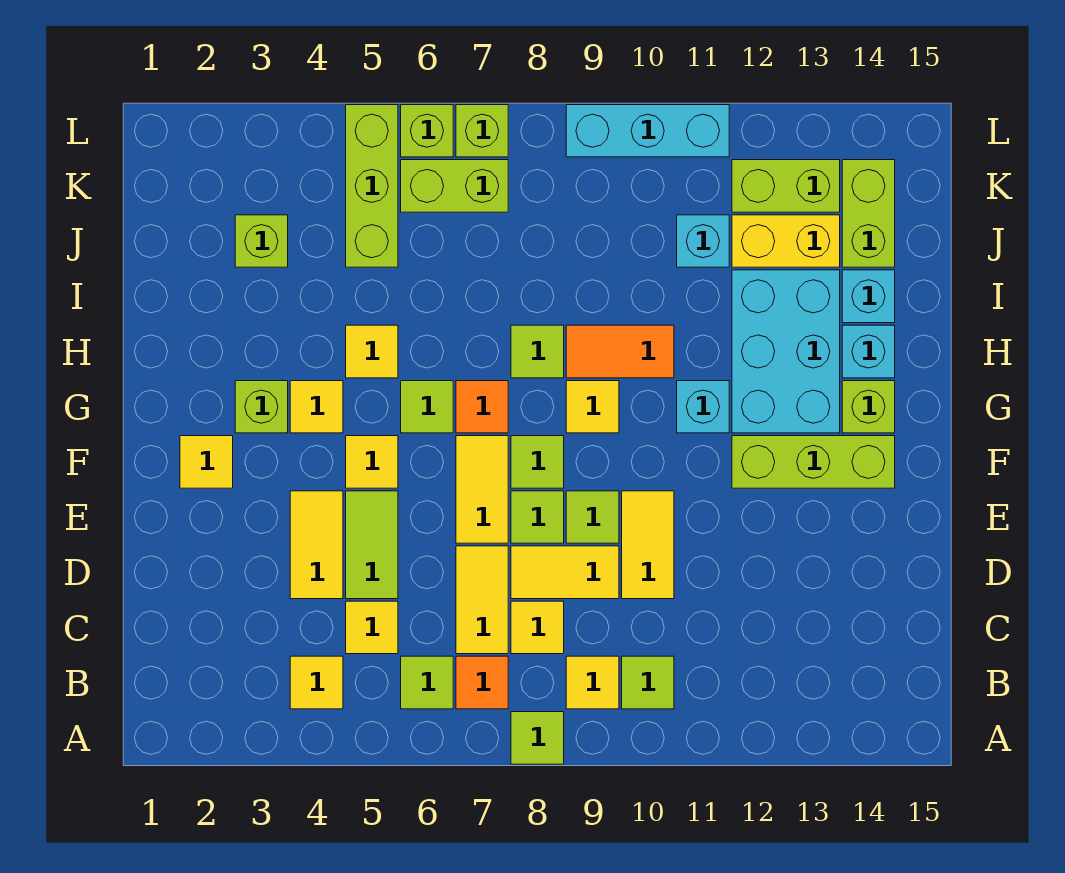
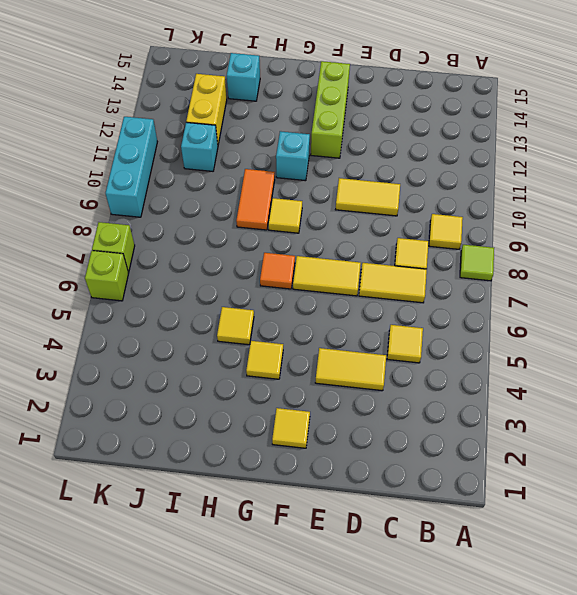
none -> yellow 1x1 tile [290,656,343,709]
none -> lime 1x1 tile [401,656,453,709]
none -> orange 1x1 tile [456,656,508,709]
none -> lime 1x1 tile [622,656,674,709]

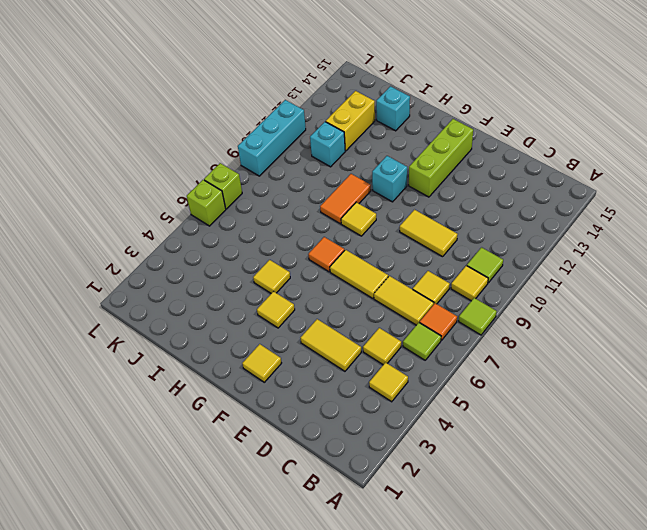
none -> lime 1x2 tile [346,491,398,599]
none -> yellow 1x2 tile [511,546,619,599]
none -> lime 1x1 tile [511,491,564,543]
none -> lime 1x1 tile [566,491,619,543]

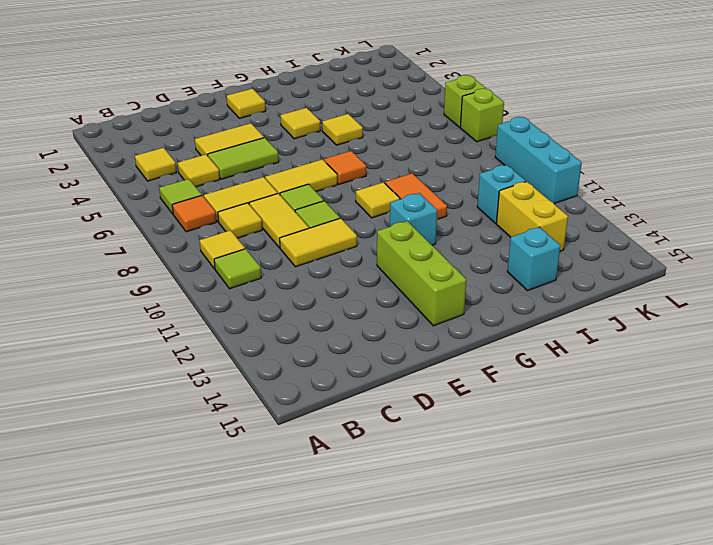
none -> lime 1x1 tile [511,712,564,764]
none -> yellow 1x1 tile [346,436,398,488]
none -> lime 1x1 tile [511,436,564,488]
none -> lime 1x1 brick [235,381,288,433]

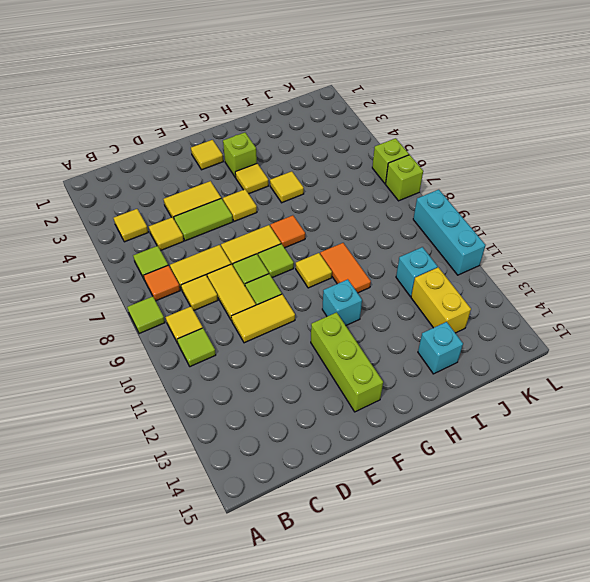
none -> lime 1x1 tile [401,381,453,433]
none -> cyan 2x3 brick [732,270,840,433]
none -> lime 1x1 brick [842,381,895,433]
none -> lime 1x1 tile [511,325,564,378]

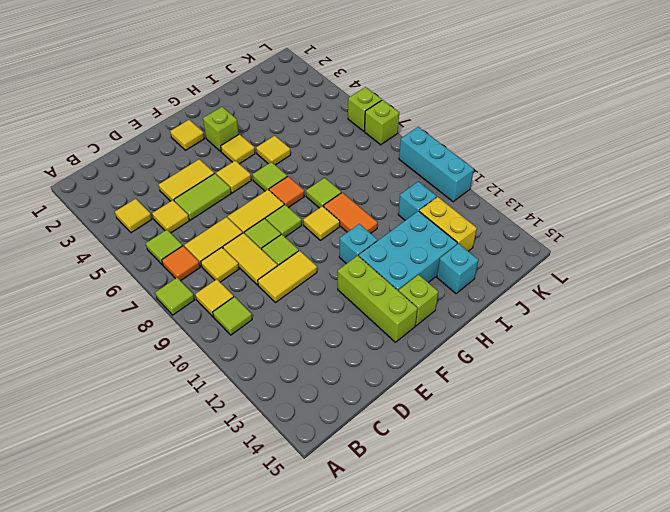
none -> cyan 1x1 brick [842,325,895,378]
none -> lime 1x1 brick [235,215,288,267]
none -> lime 1x3 brick [346,105,398,267]
none -> lime 1x2 brick [842,160,895,267]

